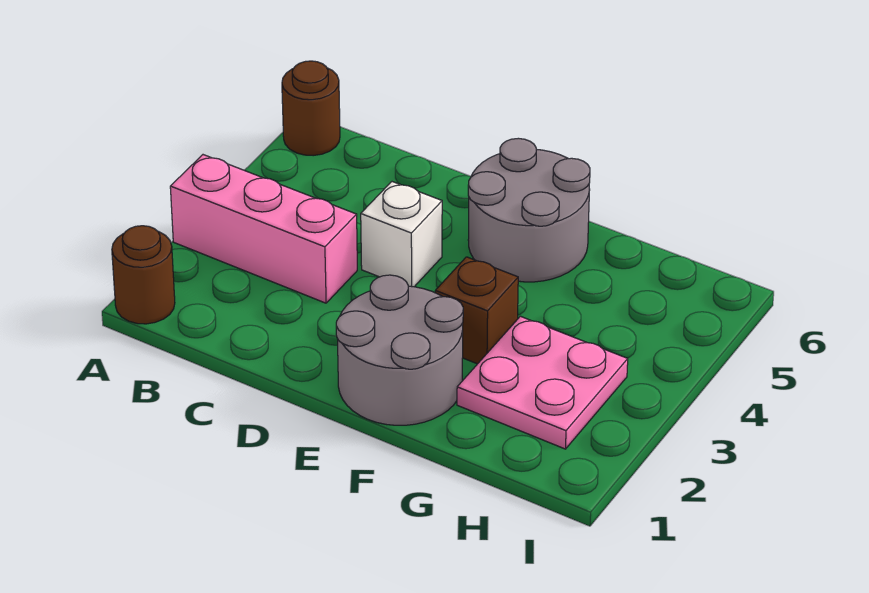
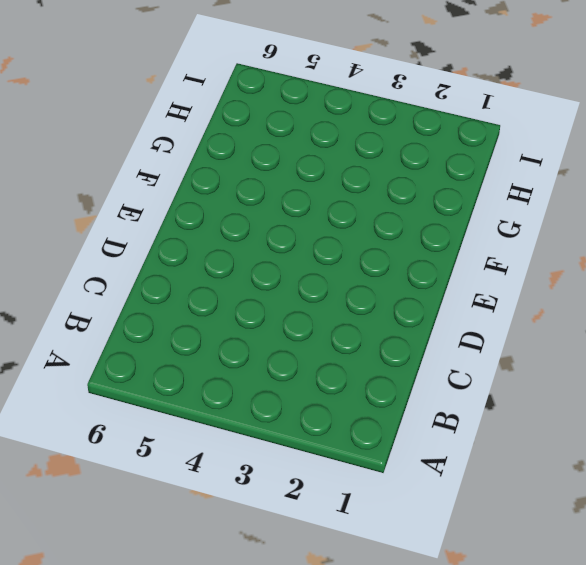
none -> brown 1x1 round brick [112,226,175,324]
none -> pink 1x3 brick [170,155,357,303]

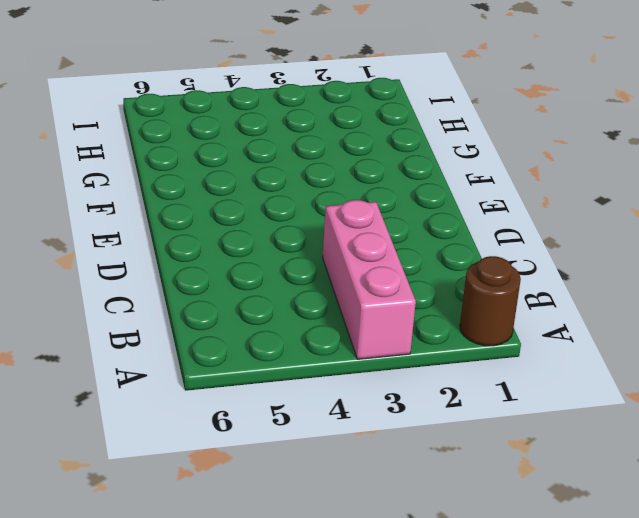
none -> brown 1x1 round brick [282,61,340,156]
none -> white 1x1 brick [361,182,442,287]

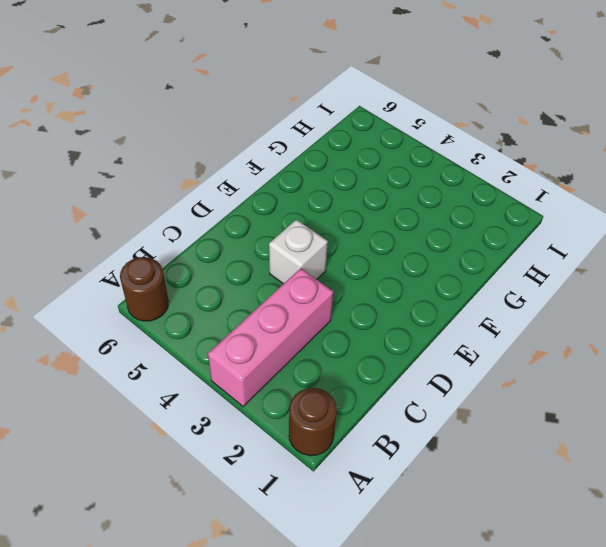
none -> grey 2x2 round brick [336,275,463,425]
none -> grey 2x2 round brick [468,138,590,282]

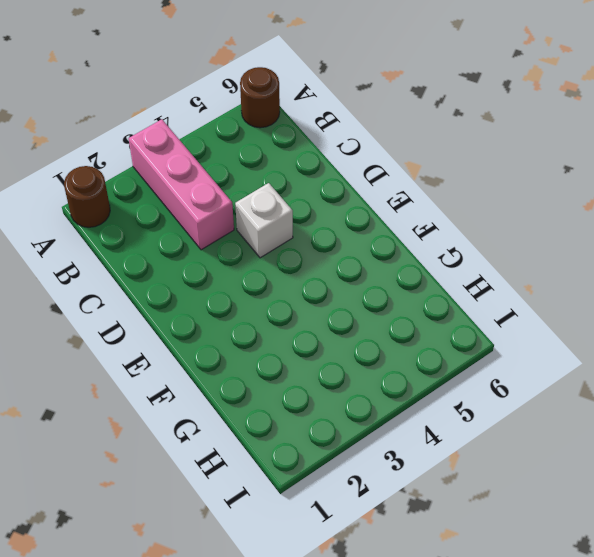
none -> grey 2x2 round brick [336,275,463,425]
none -> grey 2x2 round brick [468,138,590,282]

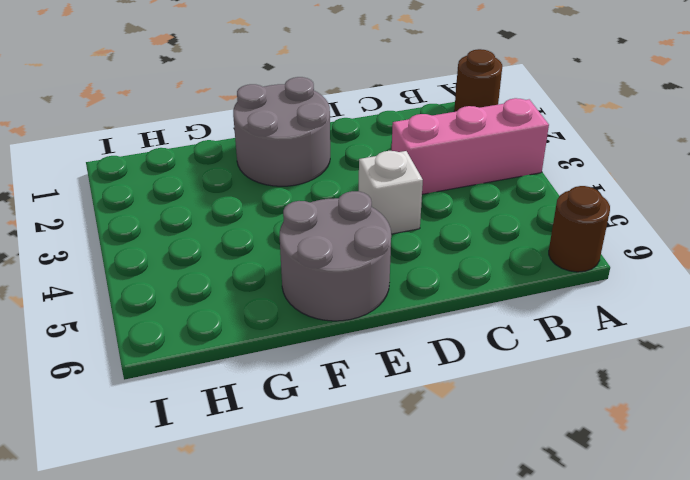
none -> brown 1x1 brick [435,257,518,364]
none -> pink 2x2 plate [457,316,628,449]

